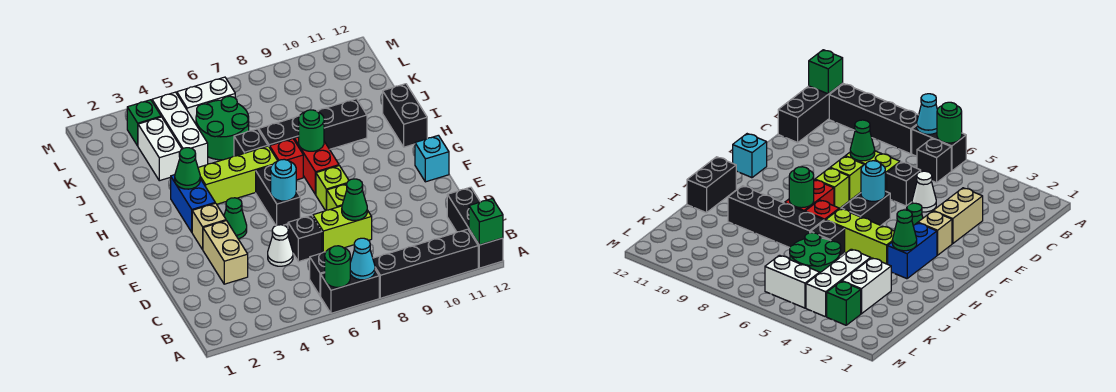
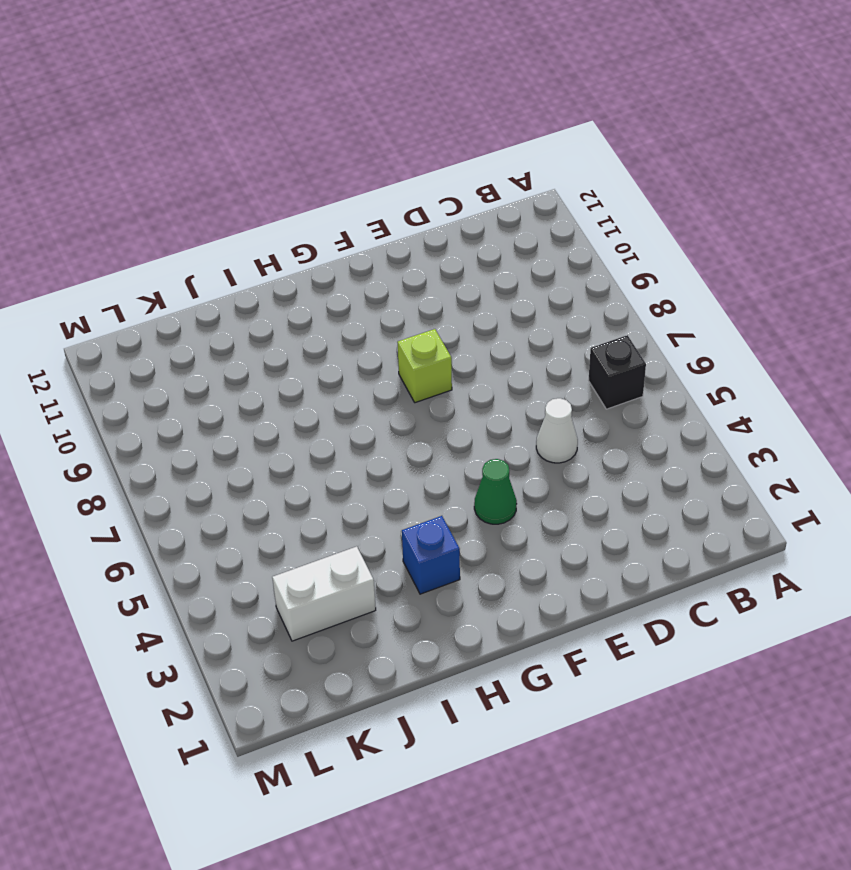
blue 1x1 brick [402,516,460,594] -> blue 1x2 brick [171,175,215,232]
none -> black 1x2 brick [321,270,379,313]
none -> black 1x4 brick [373,229,478,298]
none -> black 1x3 brick [447,187,503,268]
none -> tan 1x2 brick [203,221,248,284]

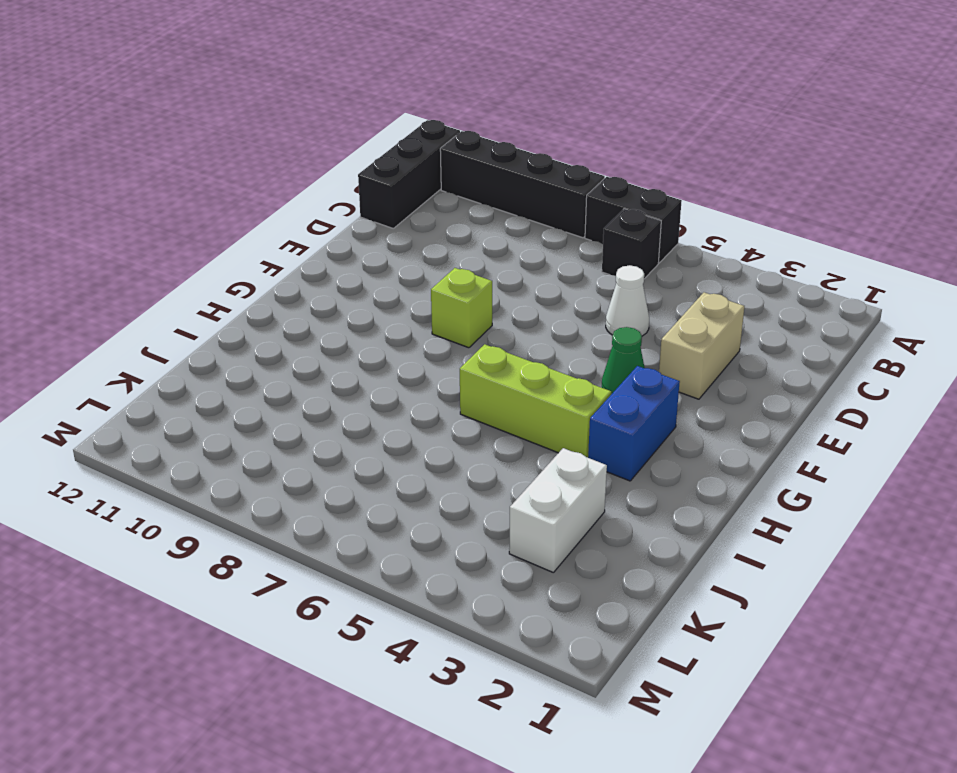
none -> black 1x1 brick [288,215,322,262]
none -> lime 1x2 brick [313,206,372,253]
none -> lime 1x1 brick [327,184,347,210]
none -> tan 1x1 brick [192,203,226,249]

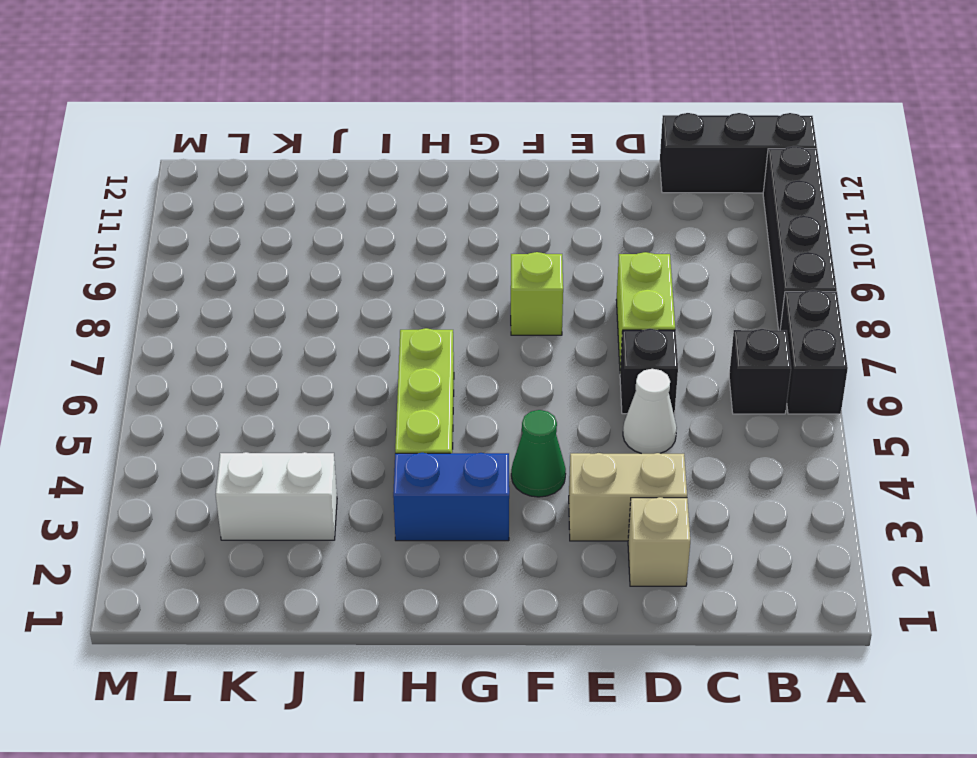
tan 1x1 brick [628,497,690,586] -> tan 1x1 brick moved to [192,203,226,249]
none -> lime 1x1 brick [327,184,347,210]
none -> black 1x2 brick [256,166,300,225]
none -> cyan 1x1 brick [415,135,449,182]
none -> red 1x2 brick [294,137,339,195]

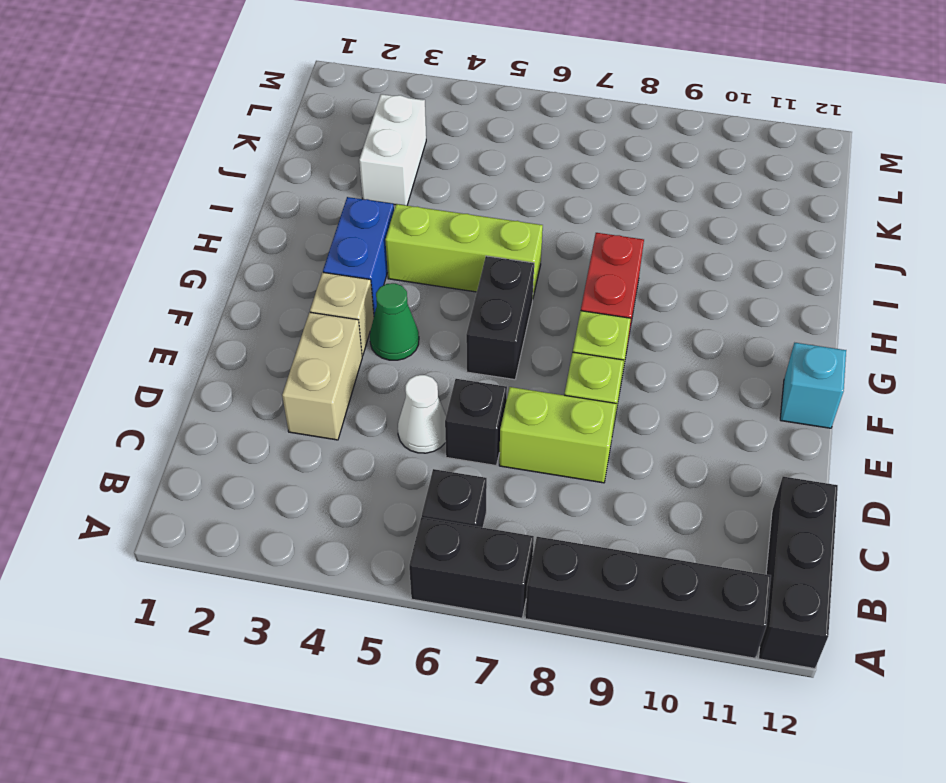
none -> red 1x1 brick [270,139,303,180]
none -> black 1x2 brick [383,84,427,147]
none -> black 1x1 brick [234,129,268,156]
none -> black 1x4 brick [259,99,367,149]

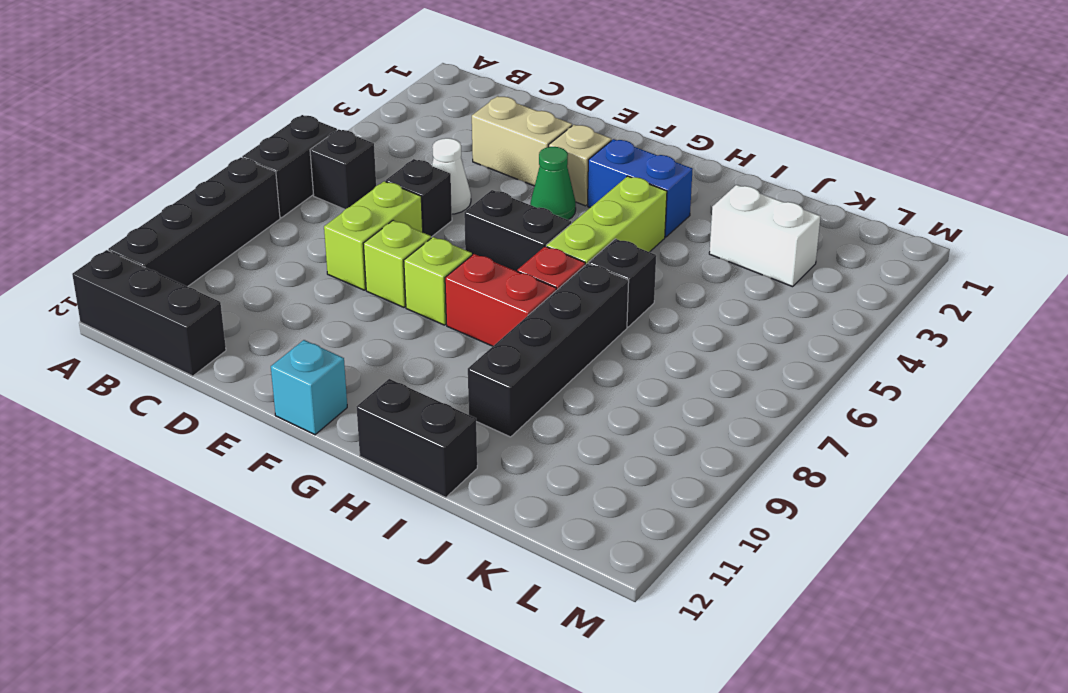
none -> white 1x3 brick [152,92,208,167]
none -> green 2x2 round brick [196,96,249,160]
none -> green 1x1 brick [127,100,161,146]
none -> white 1x2 brick [177,77,235,124]

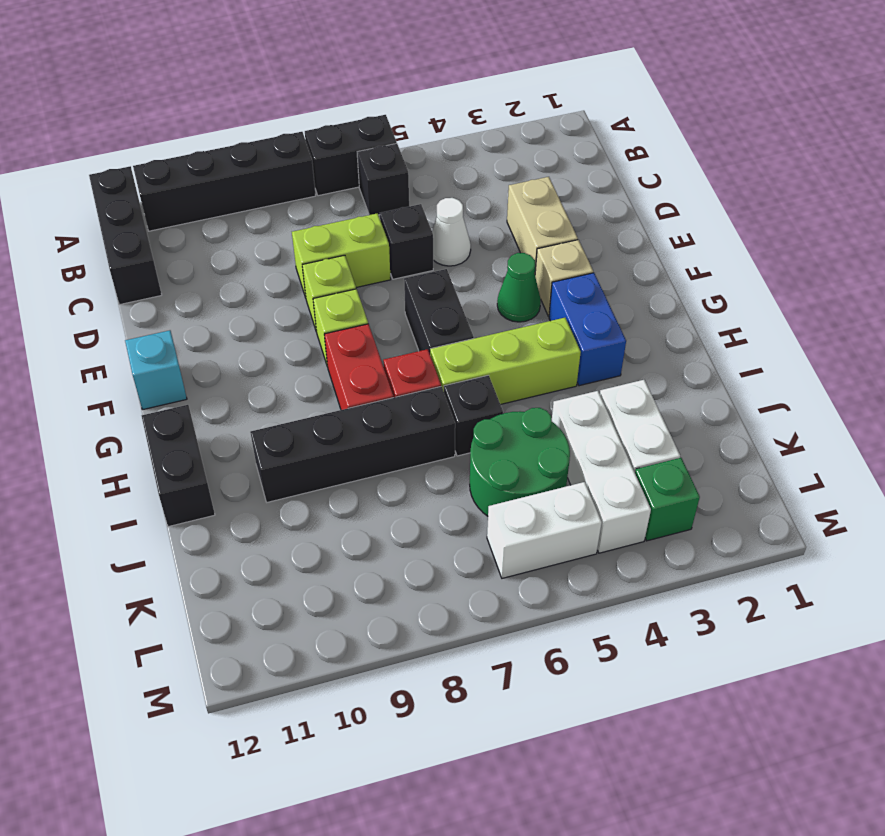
none -> green 1x1 round brick [325,246,350,287]
none -> cyan 1x1 cone [350,238,375,280]
none -> green 1x1 brick [469,199,503,245]
none -> green 1x1 cone [342,179,367,221]

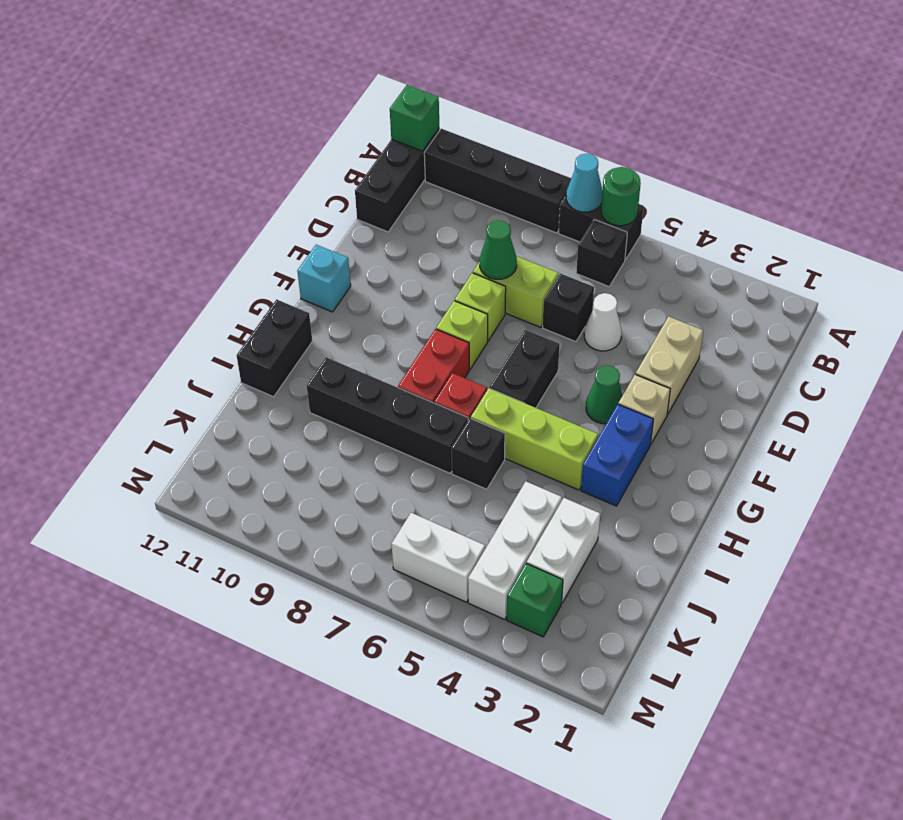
none -> green 2x2 round brick [196,96,249,160]
none -> cyan 1x1 round brick [271,159,296,201]
none -> green 1x1 cone [175,148,200,189]
none -> green 1x1 round brick [299,110,324,151]

